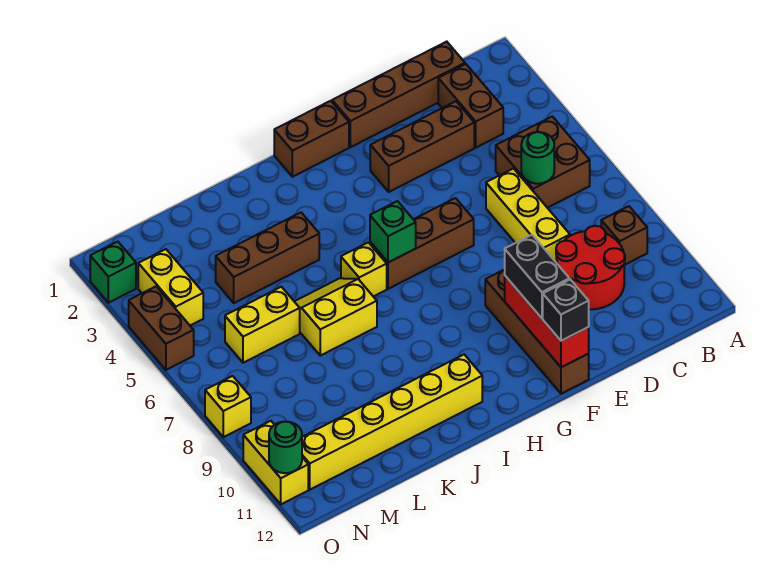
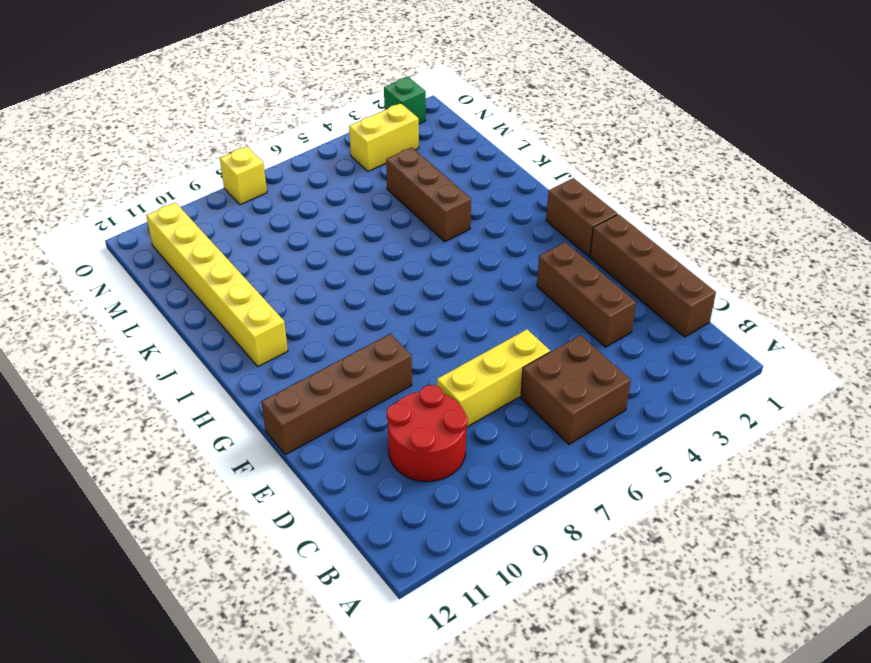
none -> brown 1x1 brick [601,206,647,265]
none -> brown 1x2 brick [438,64,503,148]
none -> brown 1x3 brick [370,198,474,289]

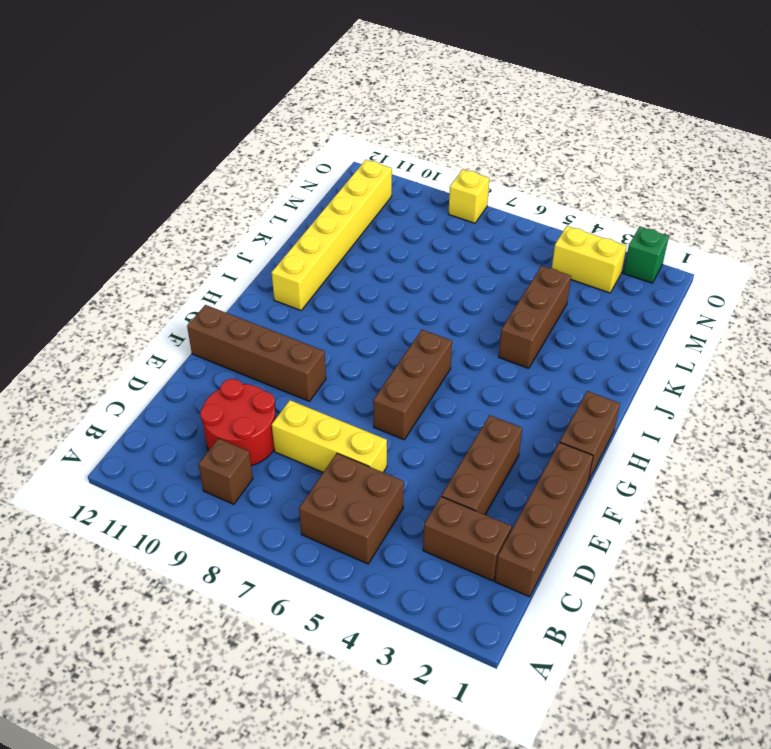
none -> yellow 1x1 brick [341,242,387,297]
none -> yellow 2x2 slope [294,278,377,356]
none -> yellow 1x2 brick [225,287,300,363]

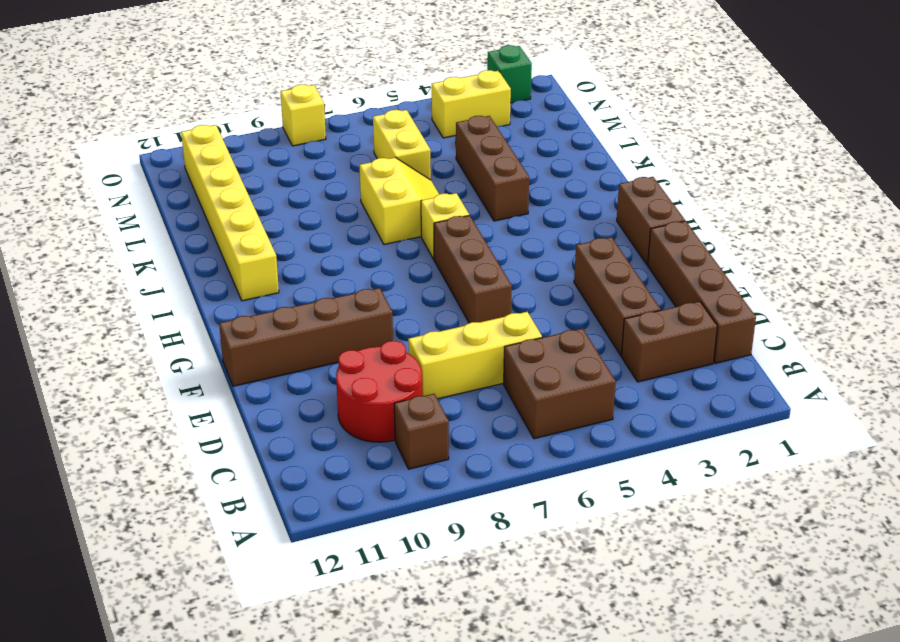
none -> brown 1x2 brick [129,286,194,370]
none -> yellow 1x2 brick [243,421,308,504]
none -> green 1x1 round brick [521,132,554,184]

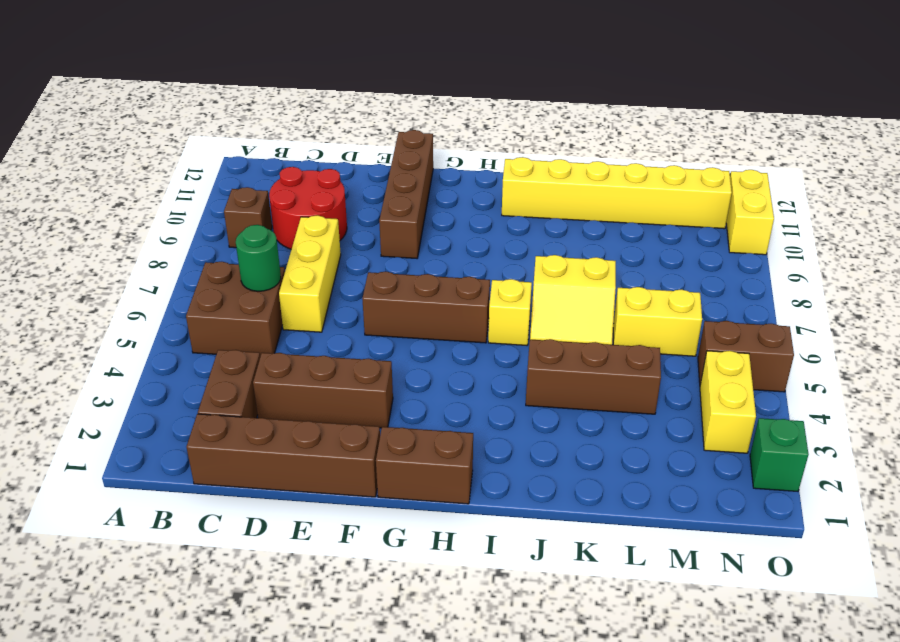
brown 1x2 brick [698,321,794,392] -> brown 1x2 brick turned to [129,286,194,370]
none -> yellow 1x1 brick [205,376,251,437]
none -> red 1x3 brick [505,276,589,367]
none -> green 1x1 brick [370,201,416,263]

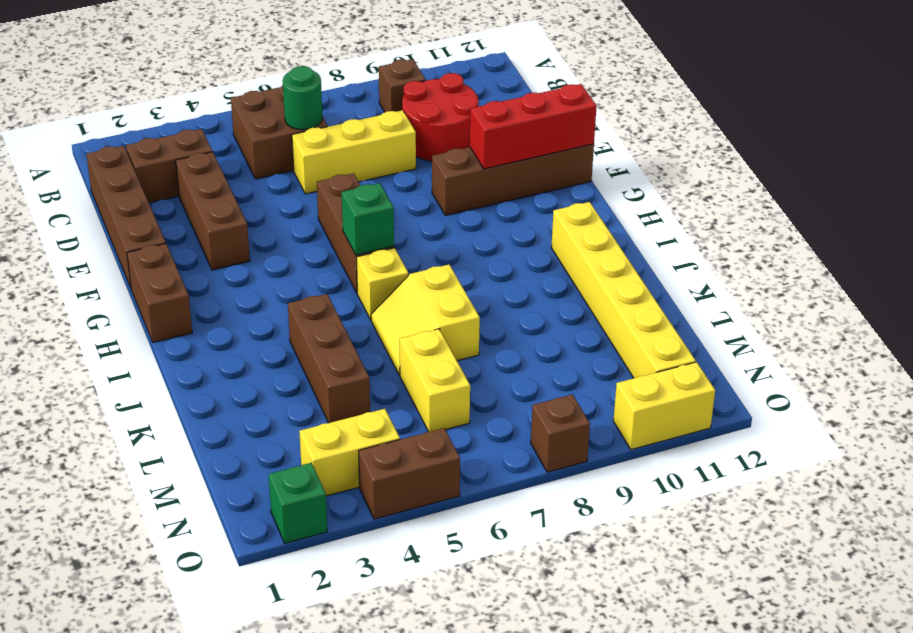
brown 1x1 brick [531,395,590,472] -> yellow 1x1 brick [205,376,251,437]
none -> green 1x1 round brick [269,422,302,473]
none -> black 1x2 brick [505,235,570,318]
none -> black 1x1 brick [543,279,589,341]

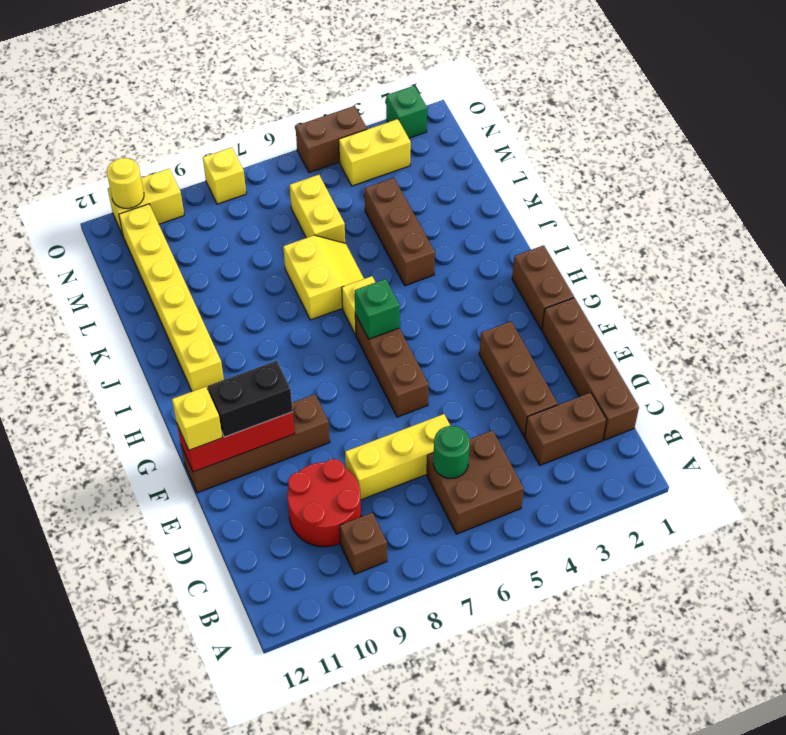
yellow 1x1 brick [172,387,222,450] -> black 1x1 brick [543,279,589,341]
yellow 1x1 round brick [107,158,144,209] -> green 1x1 round brick [269,422,302,473]

